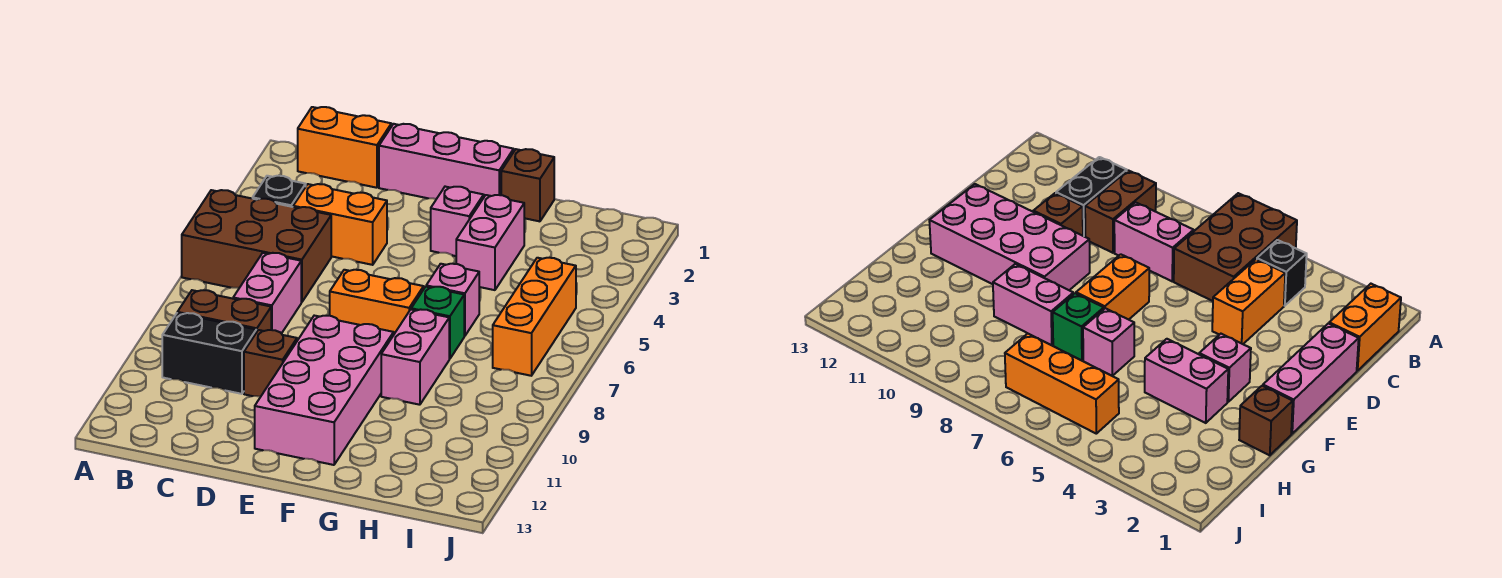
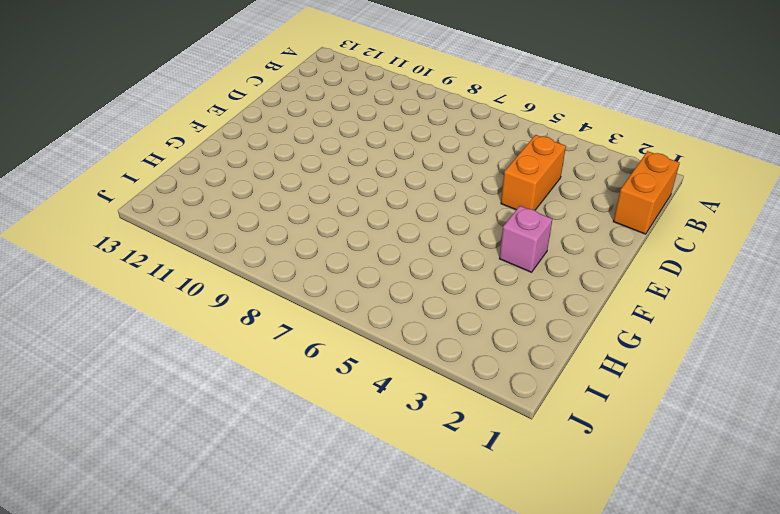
none -> brown 2x3 brick [182,190,331,302]
none -> black 1x1 brick [253,176,306,207]
none -> brown 1x2 brick [177,290,271,332]

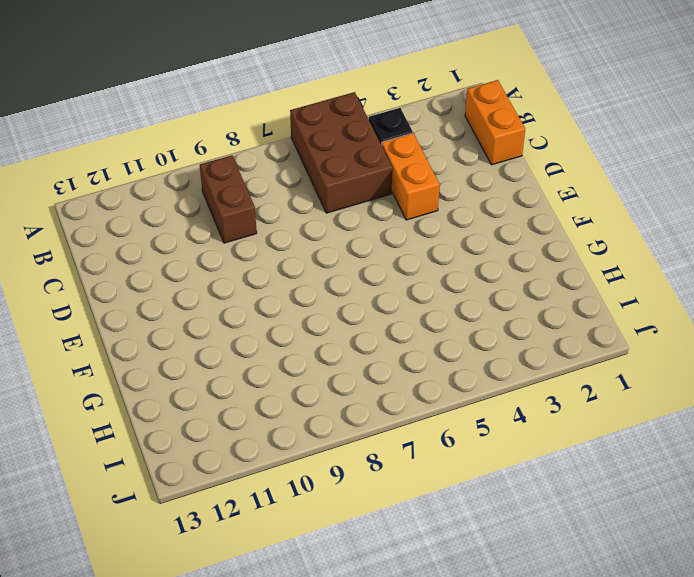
none -> black 1x2 brick [162,313,256,394]
none -> pink 1x2 brick [233,253,301,334]
none -> pink 1x3 brick [379,124,514,199]

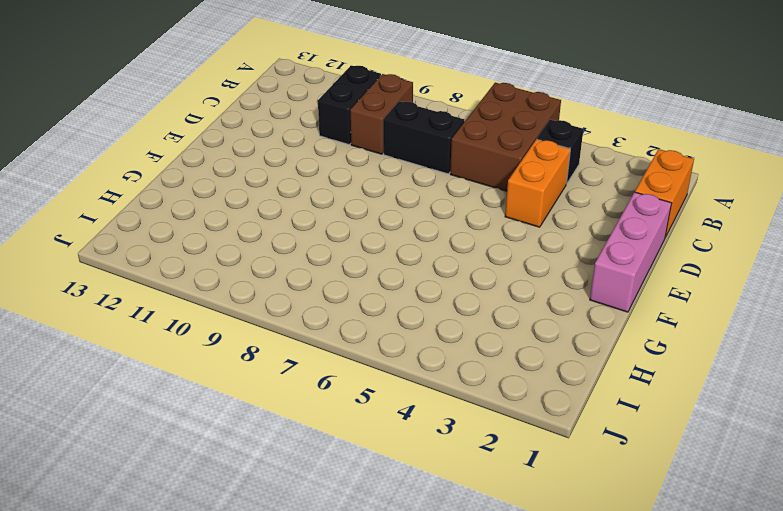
black 1x2 brick [383,101,464,174] -> pink 1x2 brick [233,253,301,334]
none -> brown 1x1 brick [244,330,297,397]
none -> orange 1x2 brick [330,270,424,334]
none -> pink 2x4 brick [255,316,394,465]

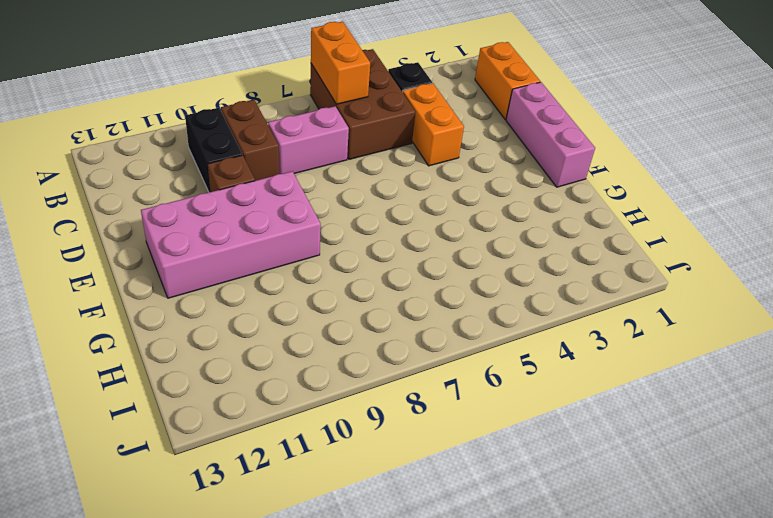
orange 1x2 brick [311,22,370,104] -> orange 1x2 brick moved to [330,270,424,334]
none -> pink 1x1 brick [431,187,484,256]
none -> brown 1x1 brick [501,149,554,221]
none -> pink 1x2 brick [456,195,524,290]

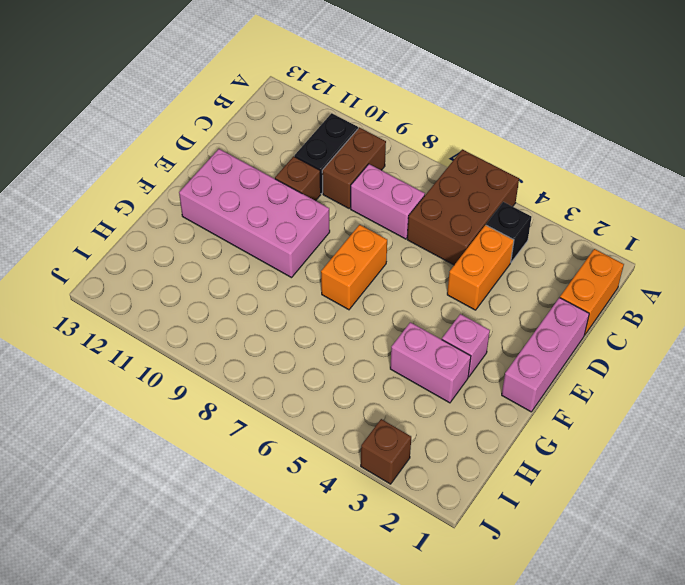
brown 1x1 brick [361,419,411,484] -> brown 1x1 brick moved to [501,149,554,221]
none -> pink 1x1 brick [426,264,479,336]
none -> green 1x1 brick [411,287,464,359]
none -> pink 1x2 brick [381,309,449,405]

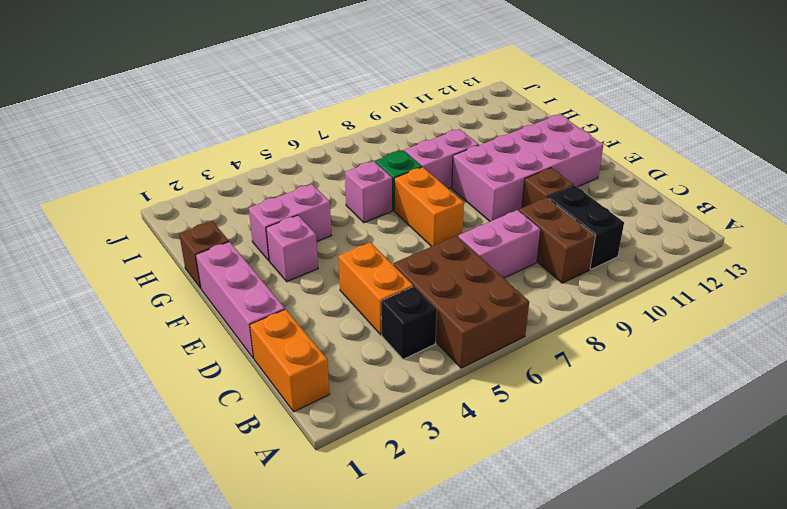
none -> orange 1x3 brick [493,258,576,376]

